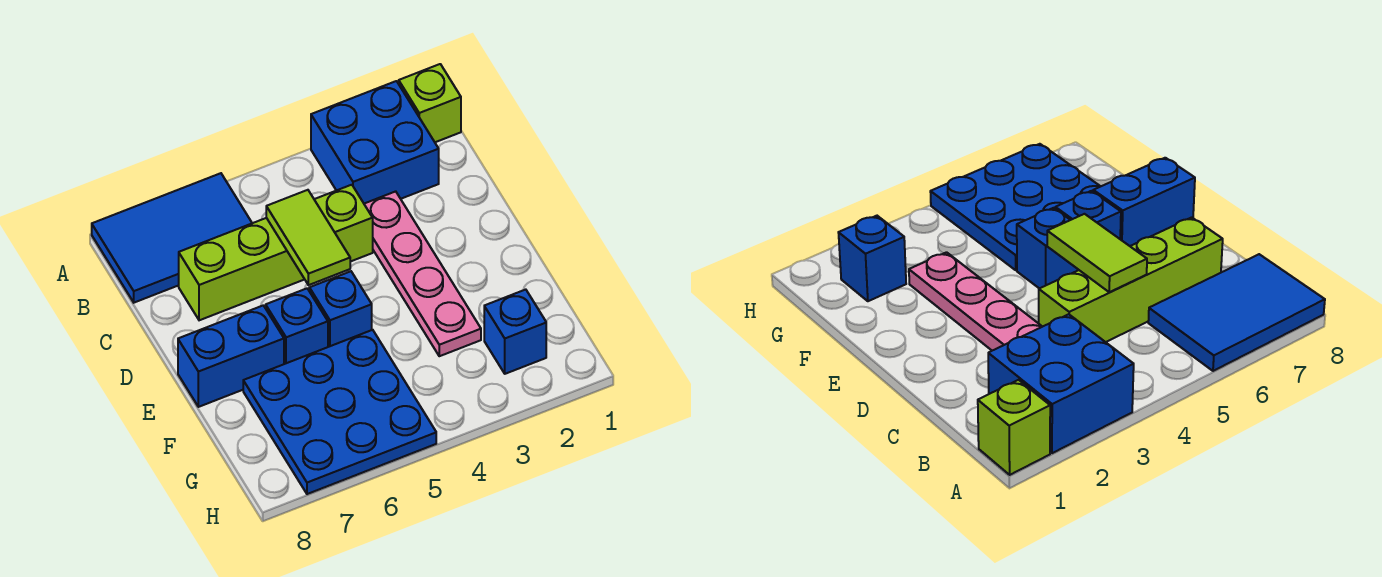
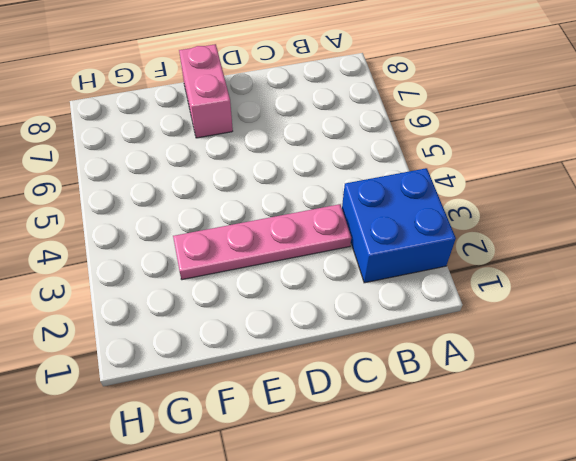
pink 1x2 brick [179,44,233,138] -> blue 1x2 brick [178,305,284,407]
none -> lime 1x1 brick [399,64,461,142]
none -> blue 2x3 tile [92,173,252,303]

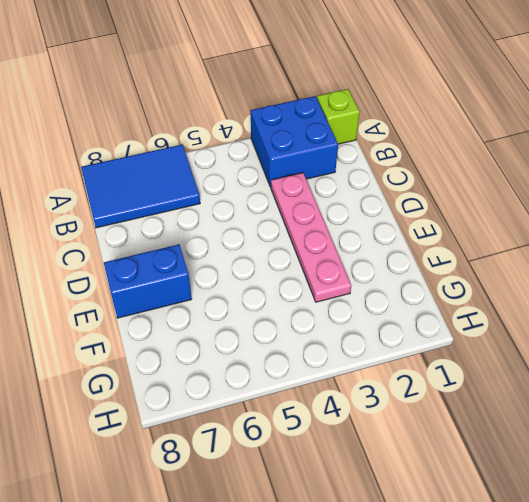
none -> lime 1x4 brick [179,185,373,320]
none -> blue 1x1 brick [309,271,372,347]

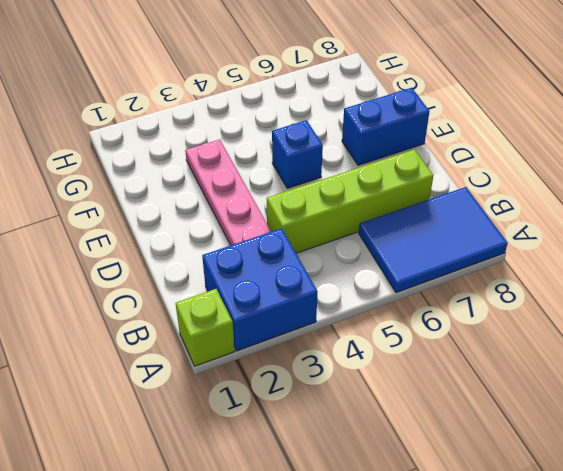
none -> blue 1x1 brick [266,289,328,364]
none -> blue 3x3 plate [243,330,436,494]

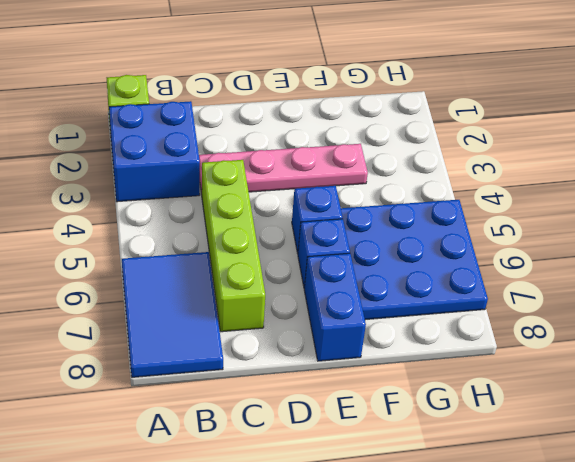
none -> blue 1x1 brick [484,290,546,374]
none -> lime 1x2 tile [266,190,350,285]

